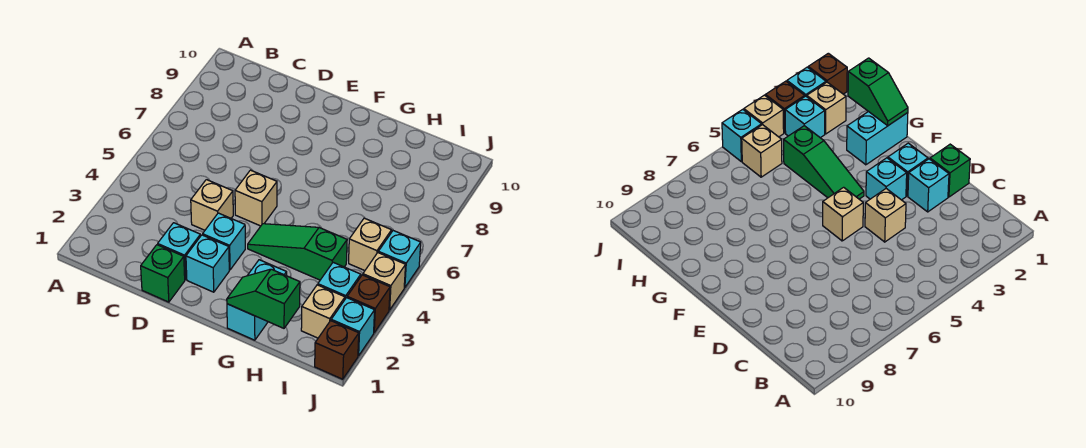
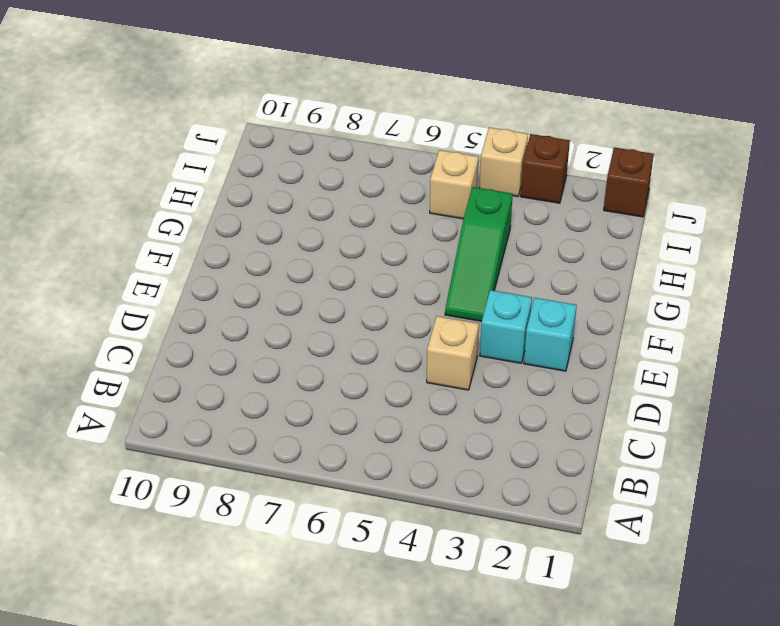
none -> green 1x1 brick [141,245,185,302]
none -> cyan 1x1 brick [158,223,200,280]
none -> tan 1x1 brick [235,170,277,226]

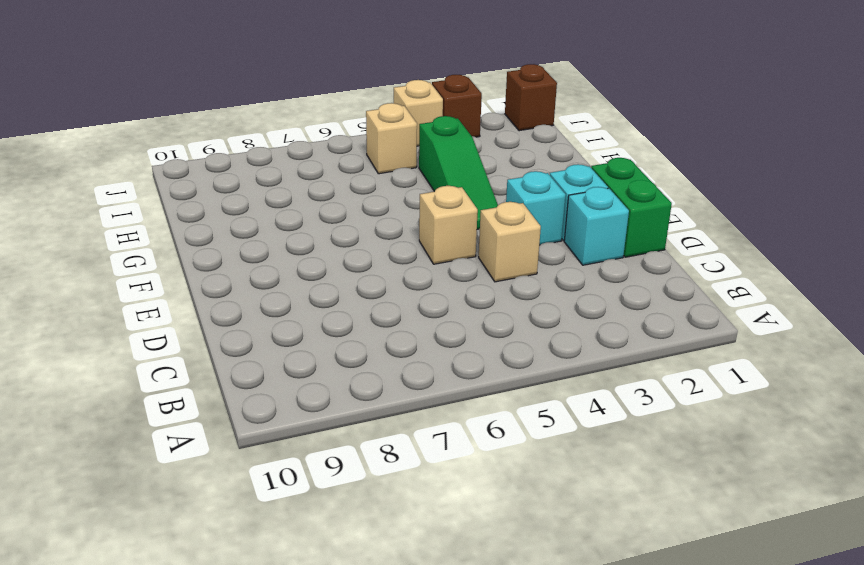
green 1x2 brick [591,158,672,257] -> green 1x1 brick [141,245,185,302]
none -> cyan 1x2 brick [227,260,287,340]
none -> tan 1x1 brick [301,285,345,338]
none -> cyan 1x1 brick [318,262,361,299]

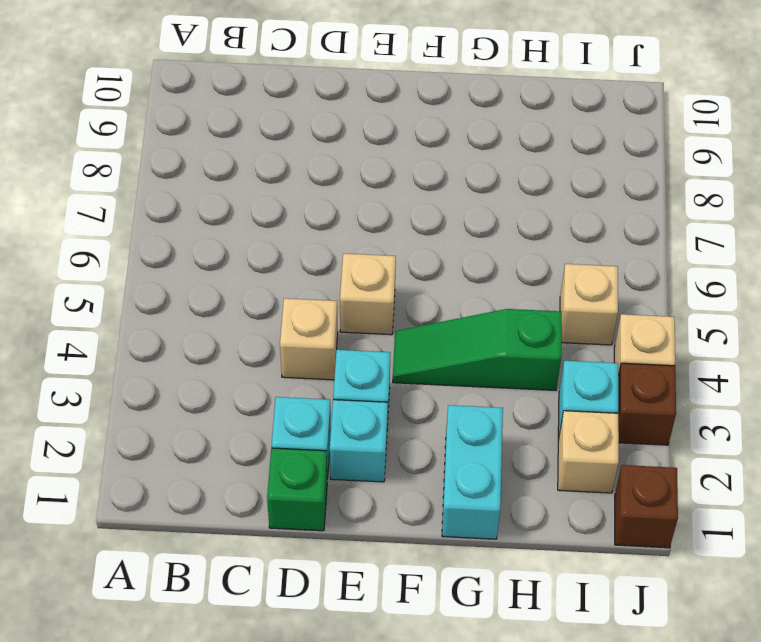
none -> cyan 1x1 brick [331,298,375,356]
none -> cyan 1x1 brick [378,231,421,288]
none -> green 1x2 slope [227,269,300,328]

